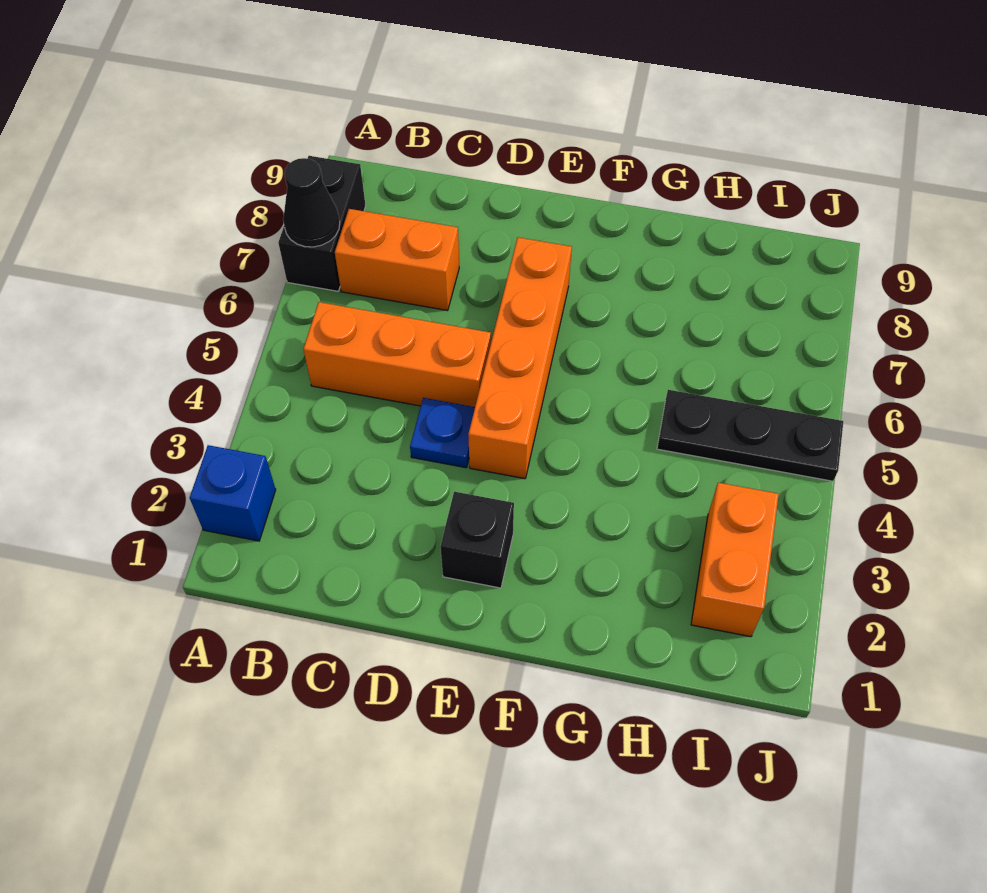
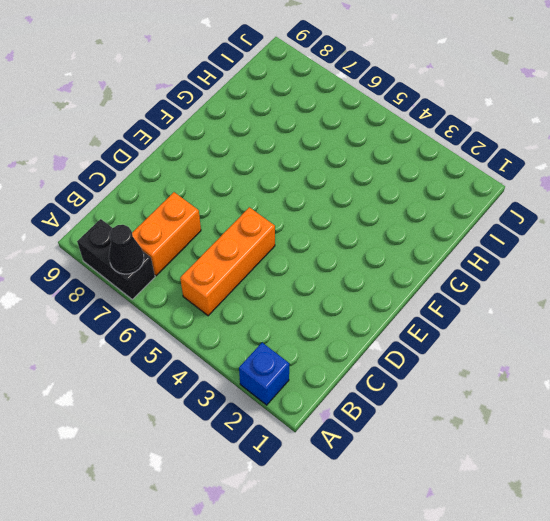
none -> blue 1x1 plate [410,398,475,468]
none -> black 1x1 brick [440,492,514,588]

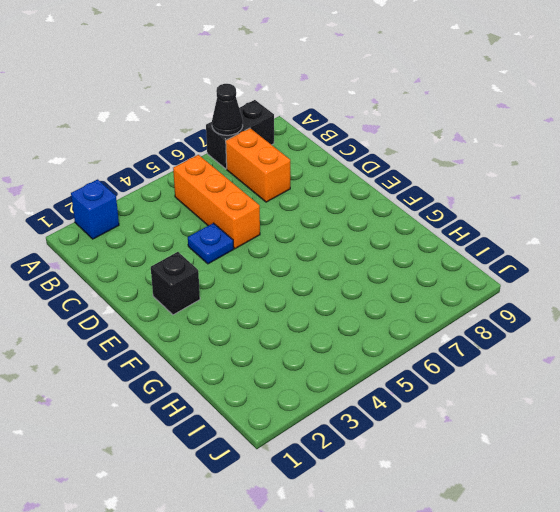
none -> orange 1x4 brick [468,237,572,479]
none -> black 1x3 plate [657,390,843,481]

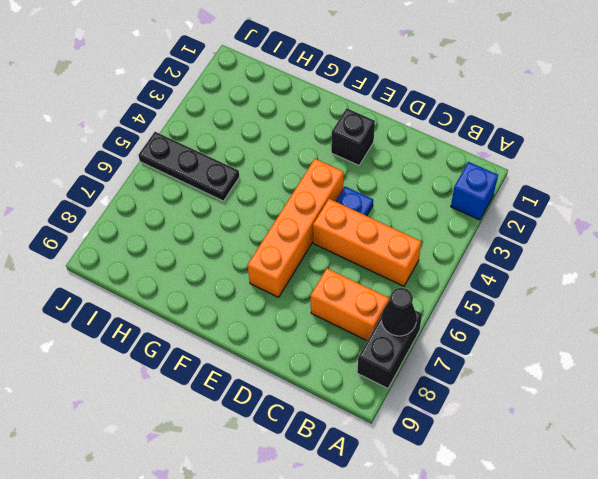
none -> orange 1x2 brick [691,483,779,637]

